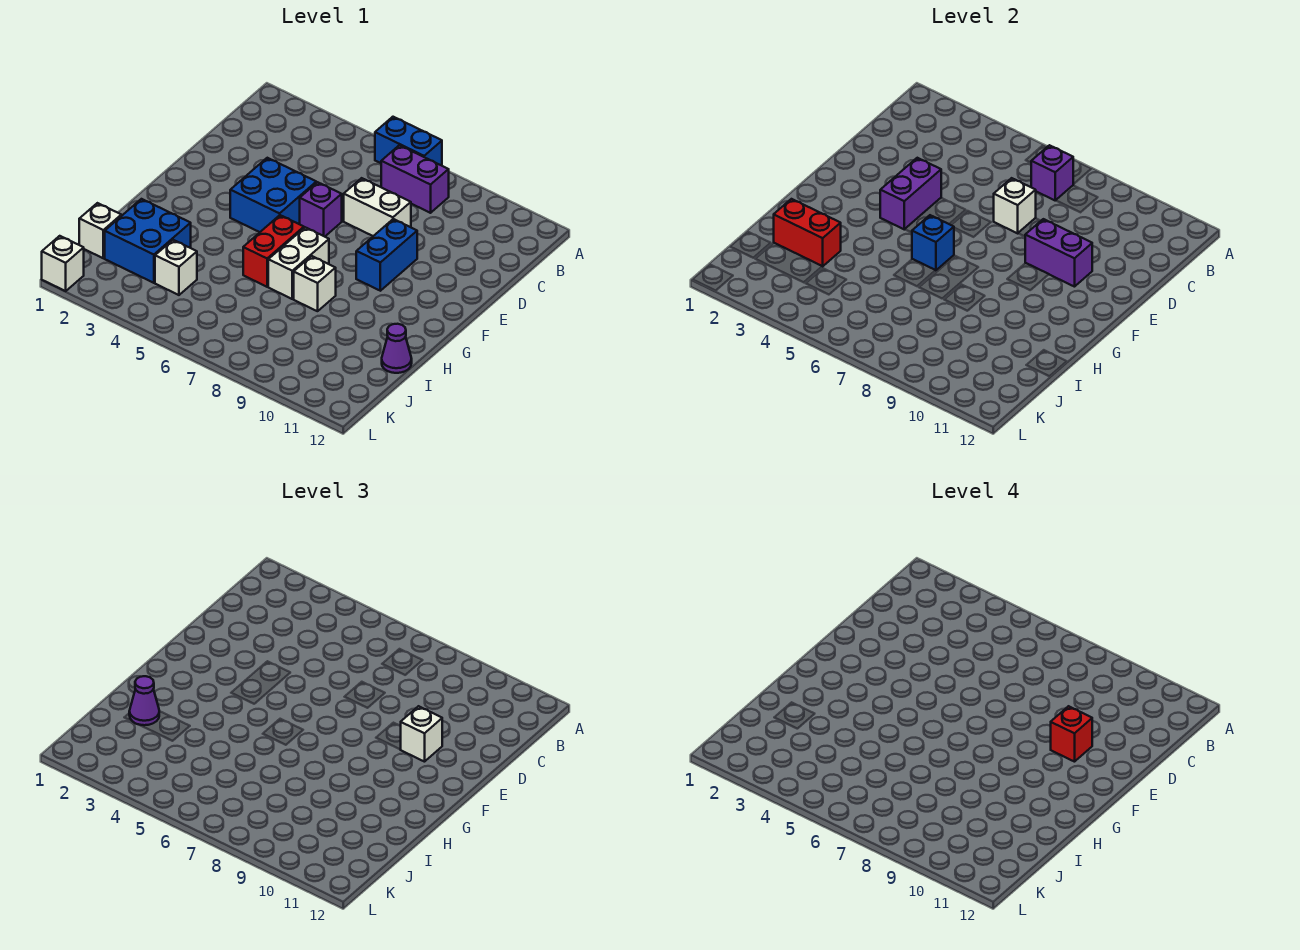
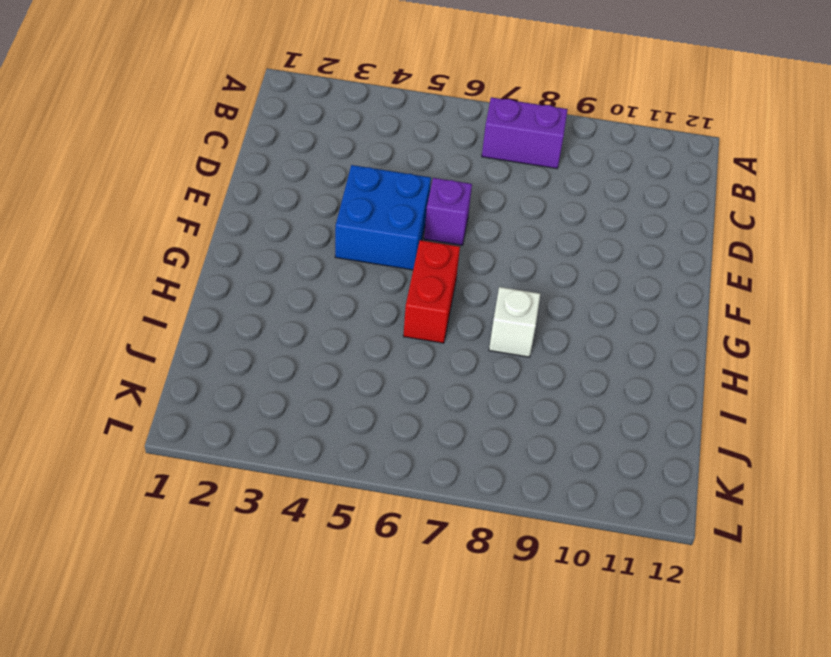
none -> blue 1x2 brick [375,117,442,166]
none -> white 1x2 brick [344,178,411,236]
none -> blue 1x2 brick [356,219,417,291]

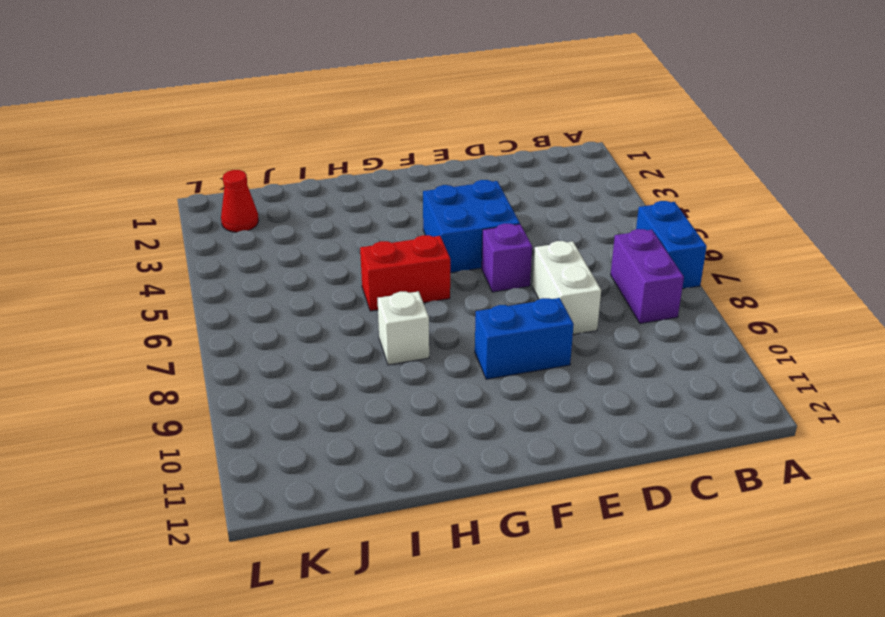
red 1x1 cone [221,170,259,232] -> none
none -> white 1x2 brick [268,227,329,299]
none -> blue 2x2 brick [105,199,191,283]
none -> purple 1x1 cone [382,324,412,373]

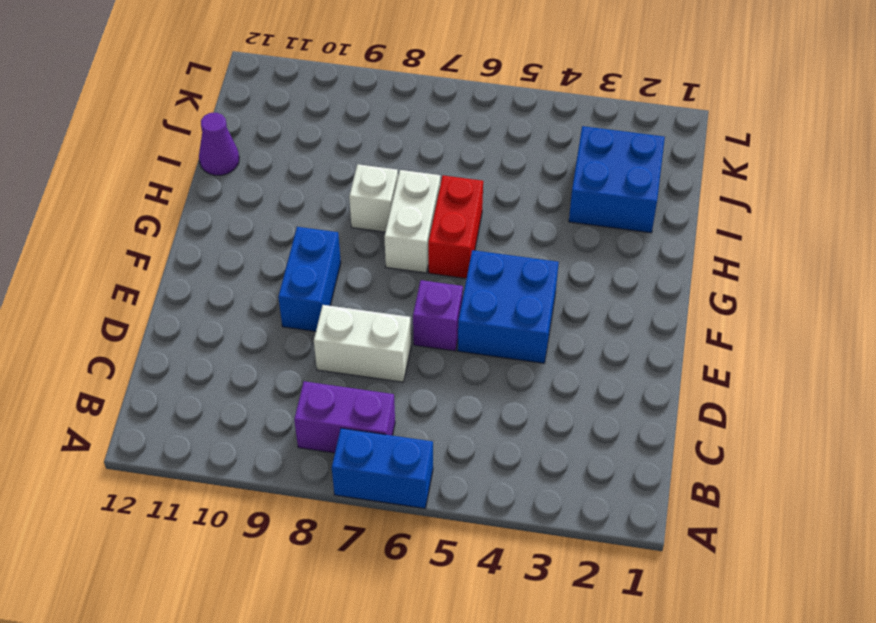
none -> white 1x1 brick [79,203,121,258]
none -> white 1x1 brick [155,240,197,295]
none -> white 1x1 brick [42,236,84,291]

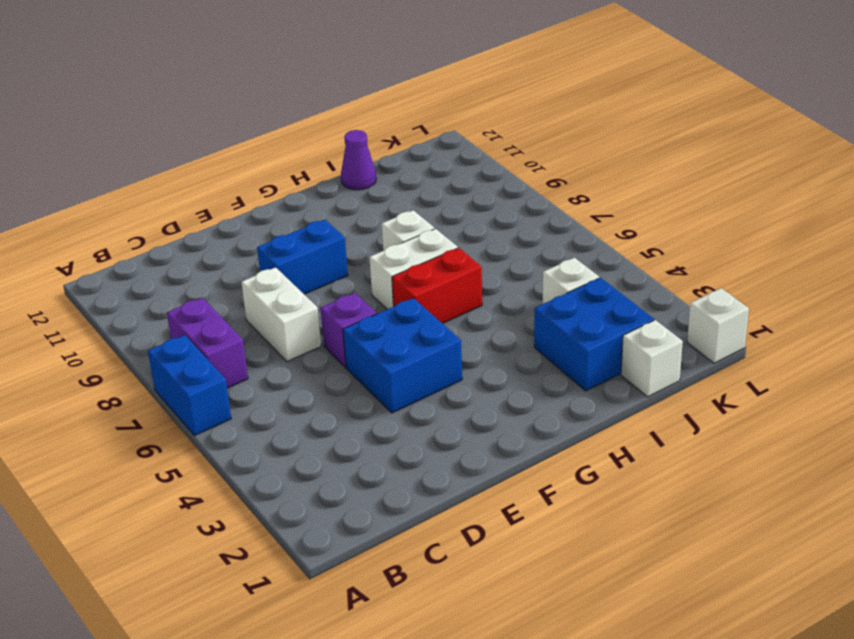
none -> purple 1x1 brick [1031,145,1073,200]
none -> white 1x1 brick [994,178,1036,233]
none -> purple 1x2 brick [880,158,941,229]

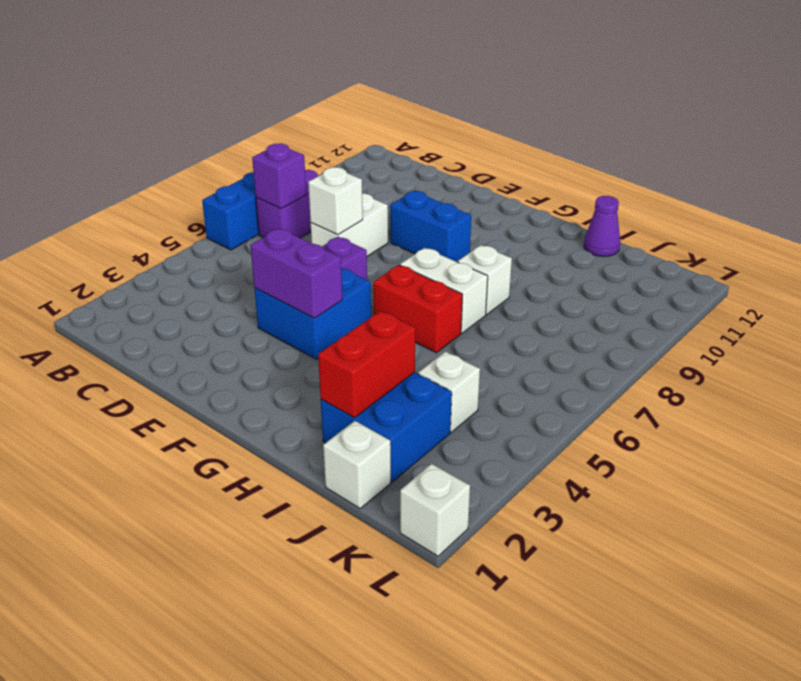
none -> purple 1x2 brick [1025,219,1092,287]
none -> blue 1x1 brick [912,215,954,270]
none -> white 1x1 brick [400,706,442,762]

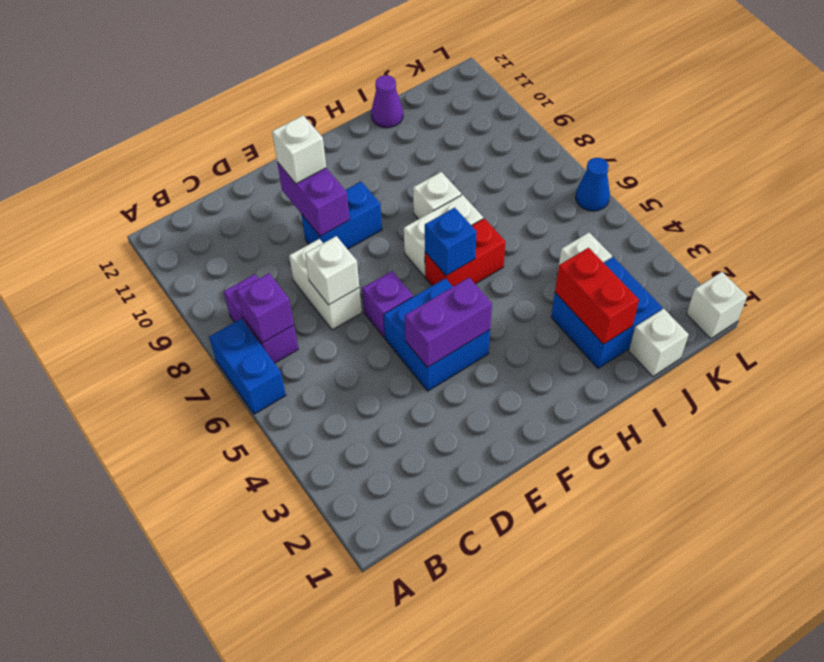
blue 1x1 cone [576,158,610,211] -> none
none -> purple 1x1 cone [129,676,159,725]
none -> red 1x1 brick [1051,706,1092,762]

